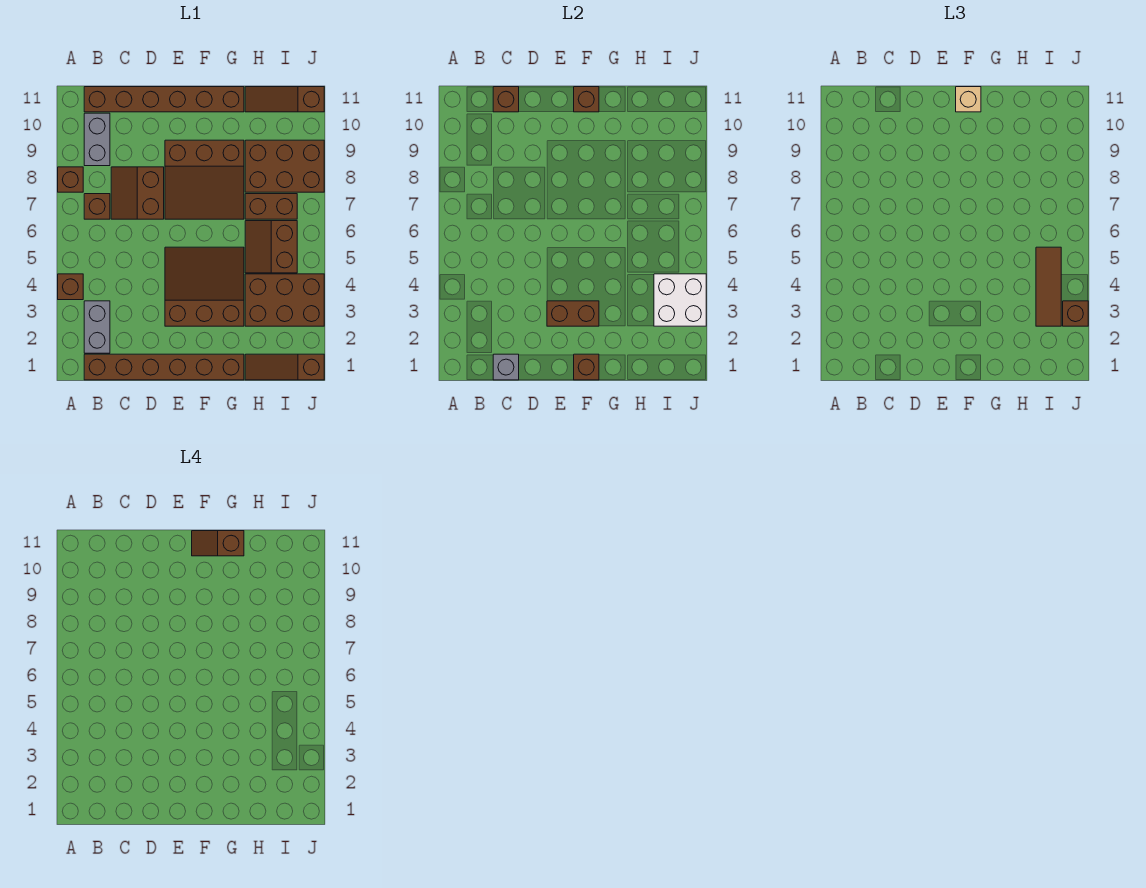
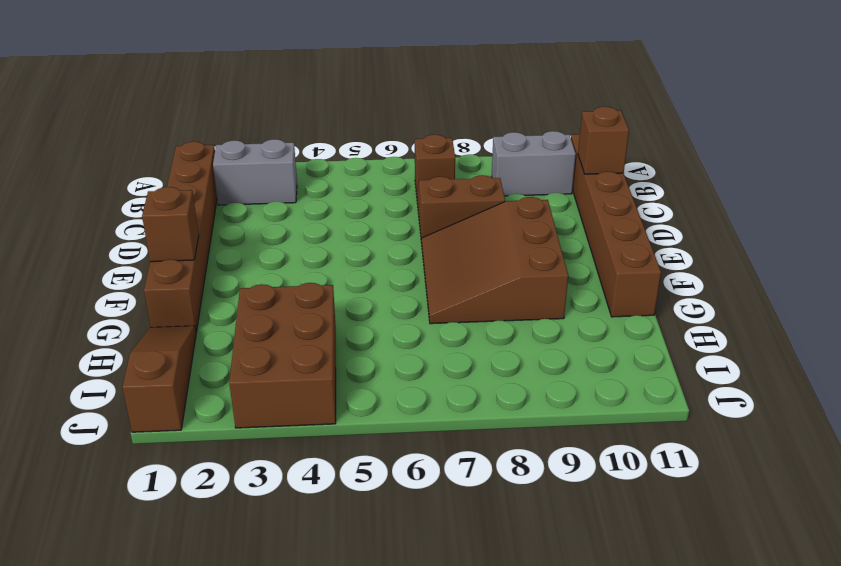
none -> brown 1x1 brick [58,274,83,300]
none -> brown 1x1 brick [58,167,83,192]
none -> brown 3x3 slope [165,247,244,326]

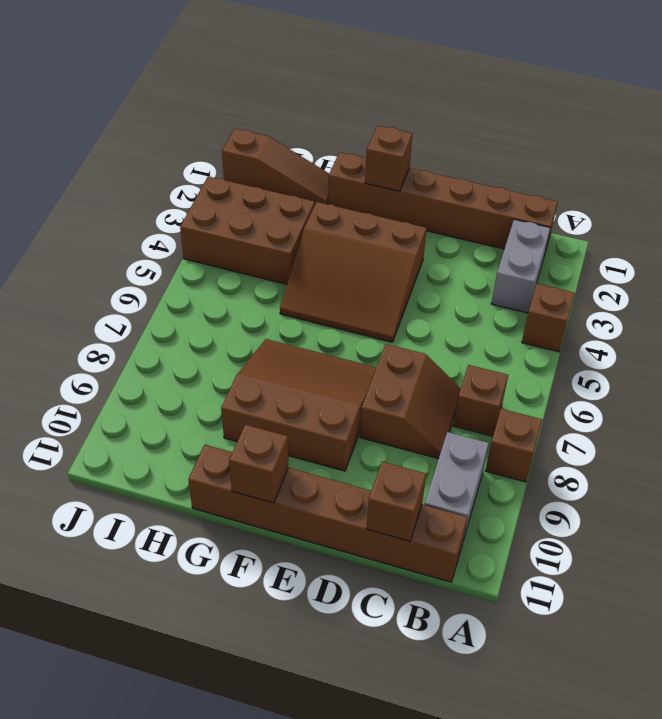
none -> brown 2x2 slope [245,221,297,273]
none -> brown 1x2 brick [245,194,297,219]
none -> brown 2x3 brick [245,140,324,192]

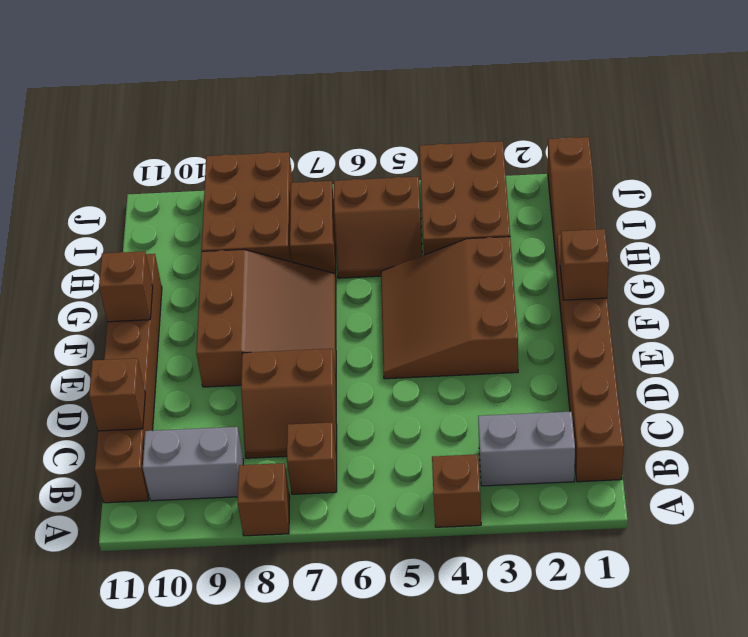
none -> brown 1x3 slope [245,87,324,112]
none -> grey 1x1 brick [493,354,519,380]
none -> brown 1x2 brick [547,301,599,326]

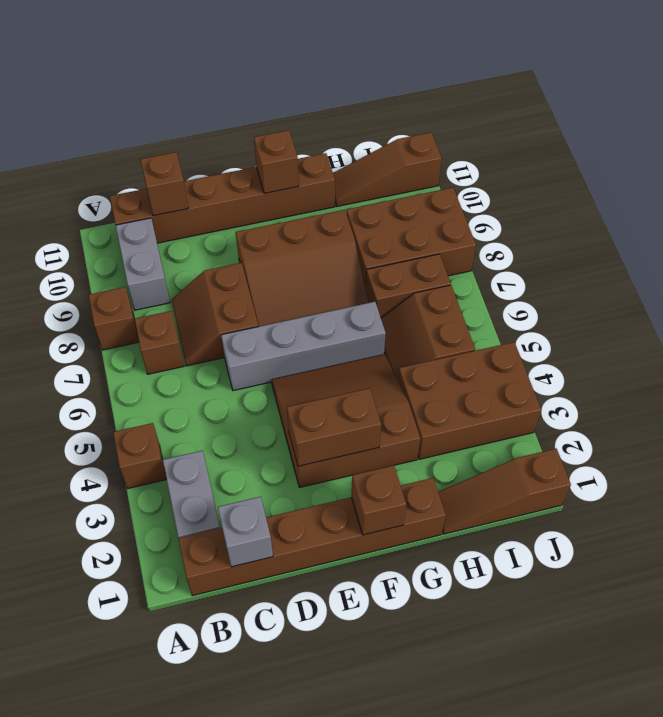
grey 1x4 brick [221,302,386,391] -> none
none -> white 2x2 brick [654,274,706,326]
none -> tan 1x1 brick [956,87,981,112]
none -> brown 1x3 tile [1036,247,1061,326]

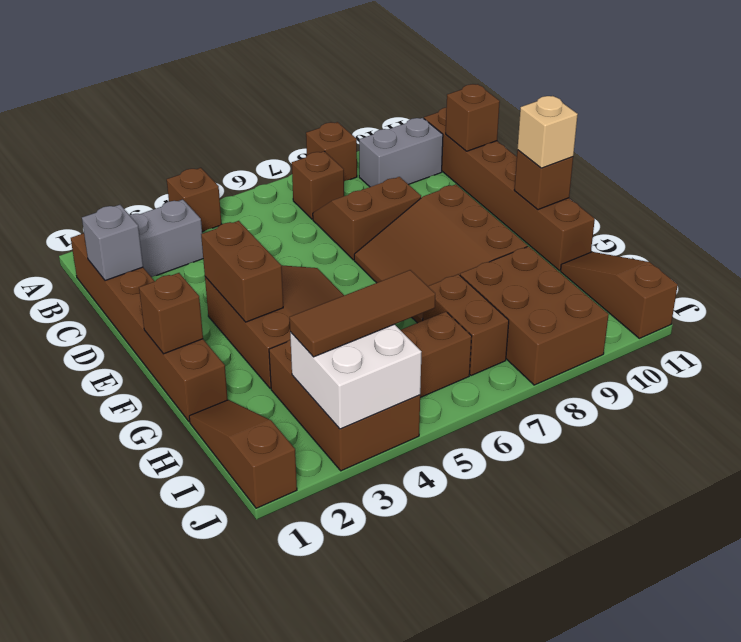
none -> brown 1x1 brick [1063,301,1088,326]
none -> brown 1x2 slope [192,531,244,556]

